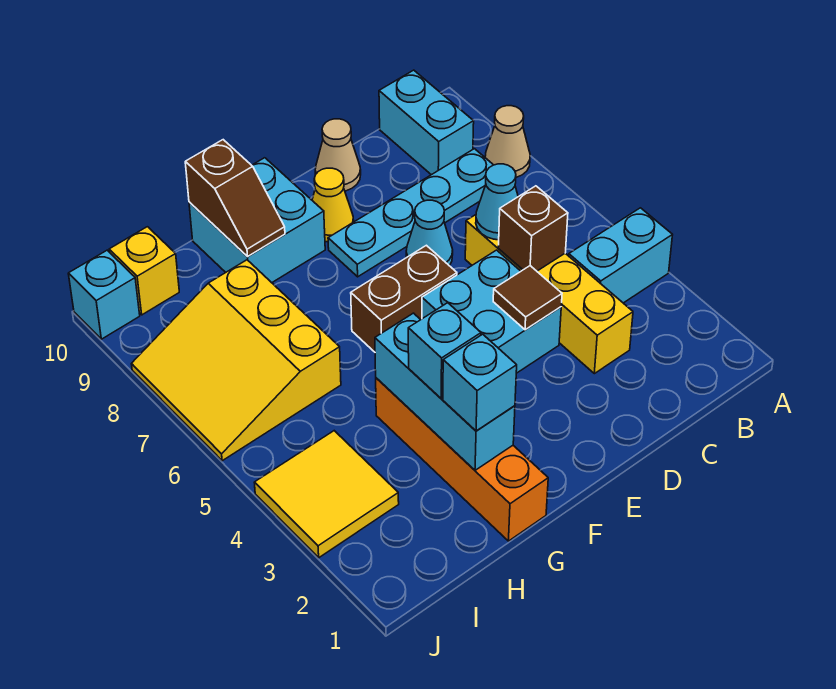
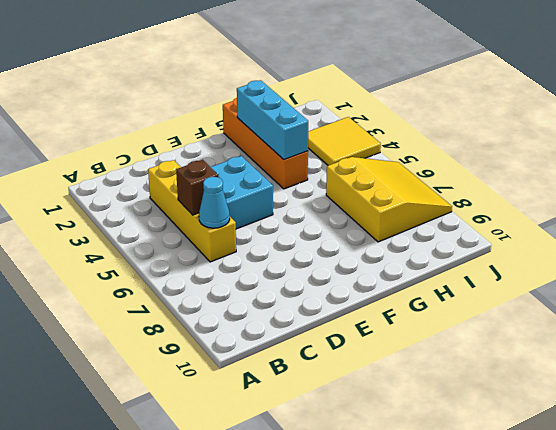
none -> cyan 1x2 brick [569,208,672,303]
none -> tan 1x1 cone [485,106,530,177]
none -> cyan 1x4 plate [328,149,493,277]

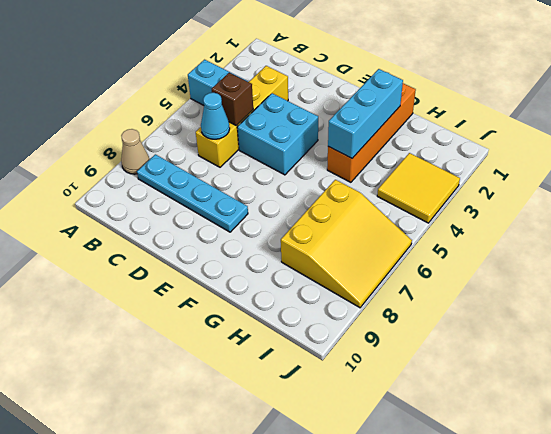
none -> cyan 1x2 brick [379,70,474,175]
none -> cyan 1x1 cone [406,200,453,266]
none -> tan 1x1 cone [315,119,361,191]

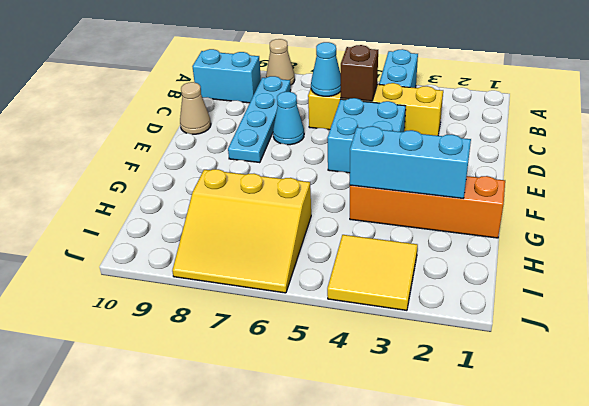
none -> brown 1x2 brick [351,245,457,352]
none -> yellow 1x1 cone [312,168,354,242]
none -> cyan 2x2 brick [189,158,325,283]

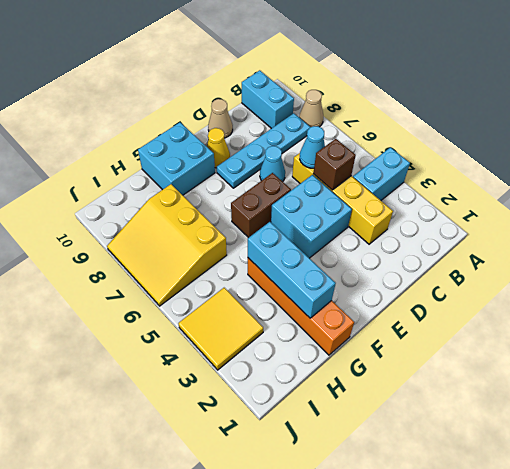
none -> yellow 1x1 brick [109,227,179,315]
none -> cyan 1x1 brick [68,250,140,339]
none -> brown 1x1 tile [493,266,562,330]

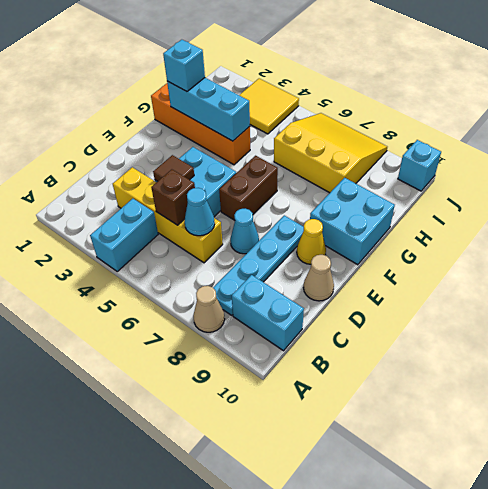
none -> yellow 1x1 brick [109,227,179,315]
none -> brown 1x2 slope [185,140,285,257]
none -> cyan 1x1 brick [408,303,481,398]

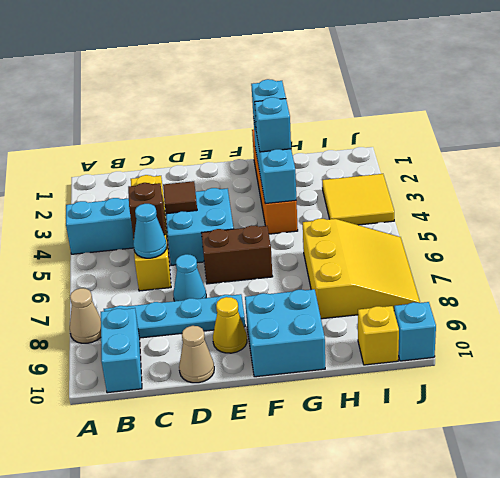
none -> brown 1x2 slope [185,140,285,257]

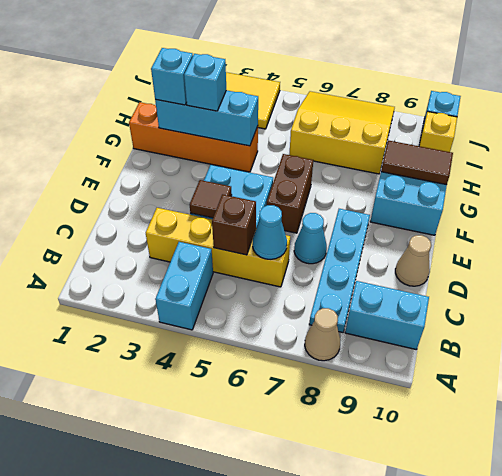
brown 1x2 tile [381,140,453,185] -> brown 1x2 slope [185,140,285,257]
none -> yellow 1x1 cone [312,168,354,242]

